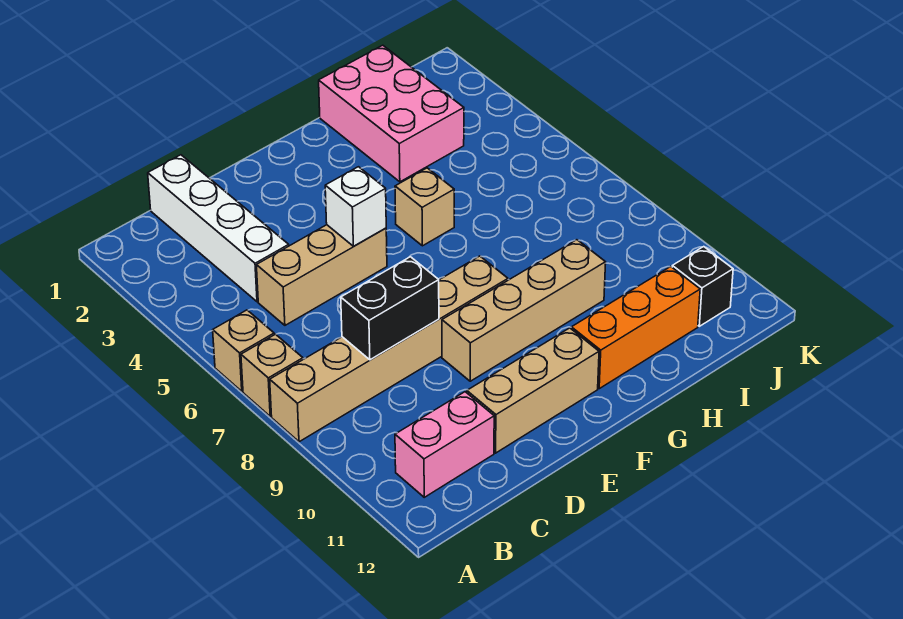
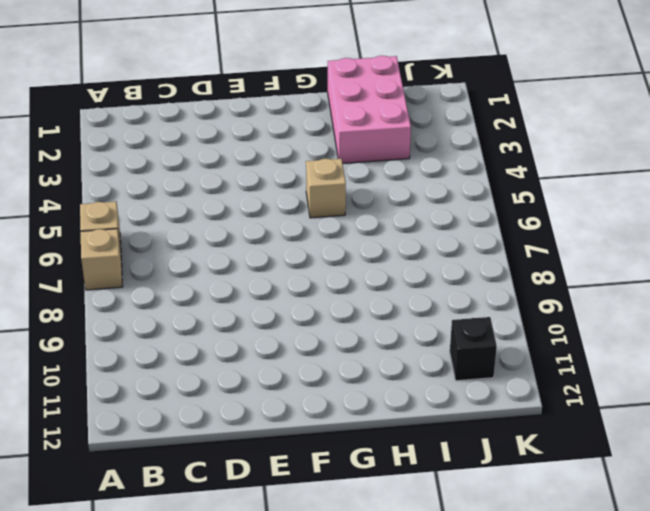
none -> tan 1x6 brick [270,256,508,442]
none -> pink 1x2 brick [395,392,494,497]
none -> white 1x4 brick [148,155,289,302]

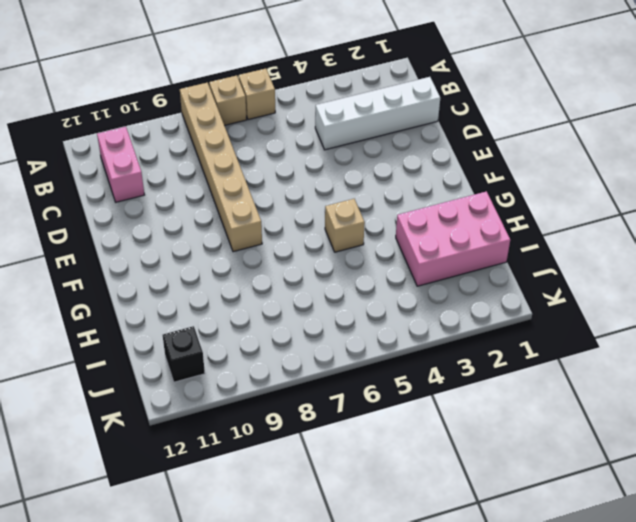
none -> tan 1x3 brick [256,225,387,325]
none -> tan 1x3 brick [467,328,599,453]
none -> tan 1x4 brick [442,240,606,381]

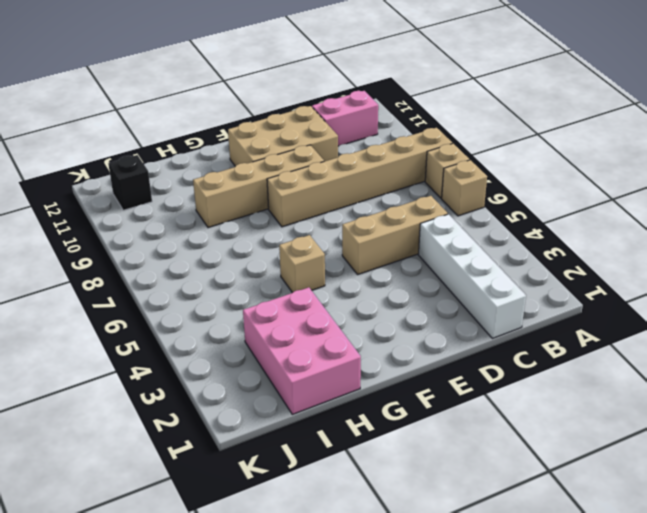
tan 2x3 brick [228,106,338,166] -> tan 1x3 brick [467,328,599,453]
none -> orange 1x3 brick [571,267,700,389]
none -> black 1x2 brick [341,257,439,360]
none -> white 1x1 brick [325,167,386,246]

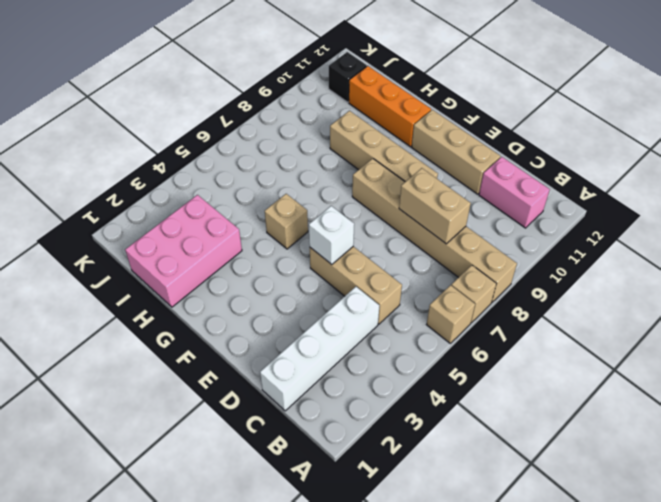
tan 1x2 brick [399,168,471,244] -> black 1x2 brick [341,257,439,360]

